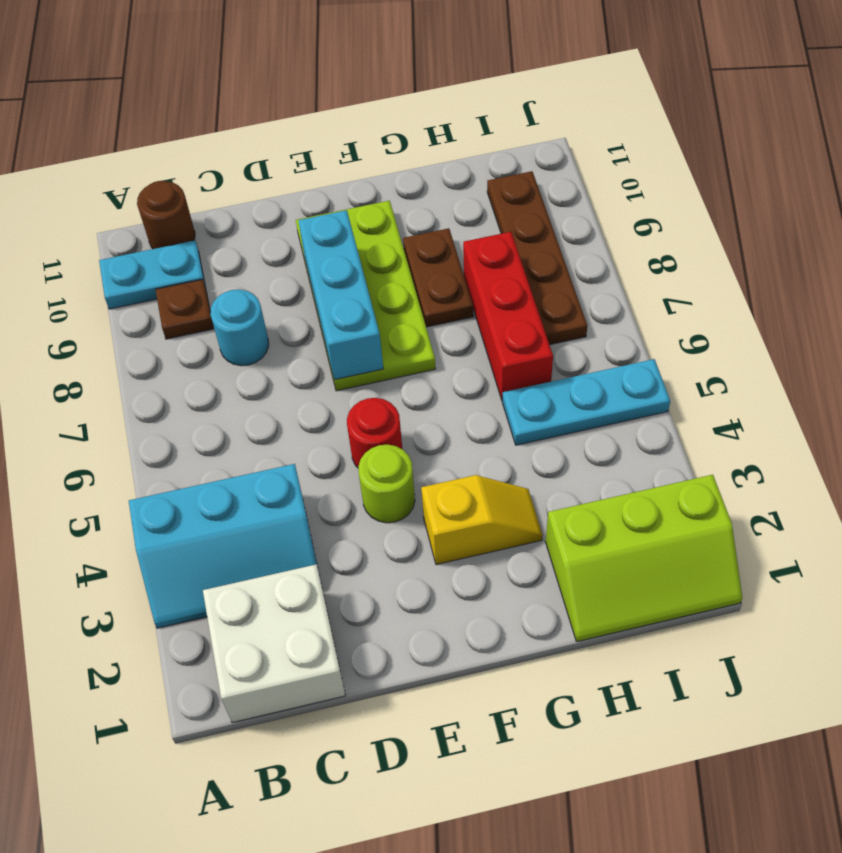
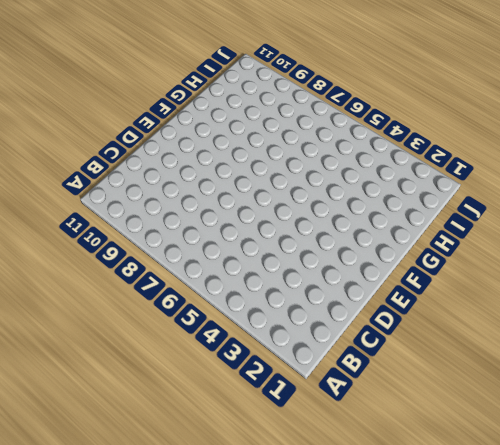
none -> cyan 2x3 slope [129,464,317,628]
none -> cyan 1x2 plate [99,241,205,309]
none -> white 2x2 brick [203,564,346,723]

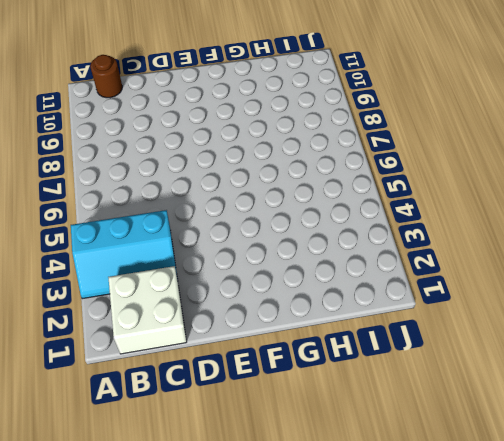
none -> cyan 1x2 plate [99,241,205,309]
none -> brown 1x1 plate [156,280,214,339]
none -> cyan 1x1 round brick [211,289,269,366]

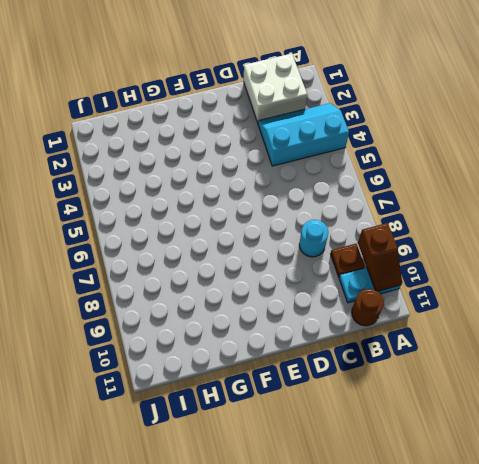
brown 1x2 slope [358,223,402,291] -> none
none -> lime 1x1 round brick [358,445,415,523]
none -> red 1x1 round brick [347,398,402,468]
none -> lime 2x4 plate [296,201,436,391]

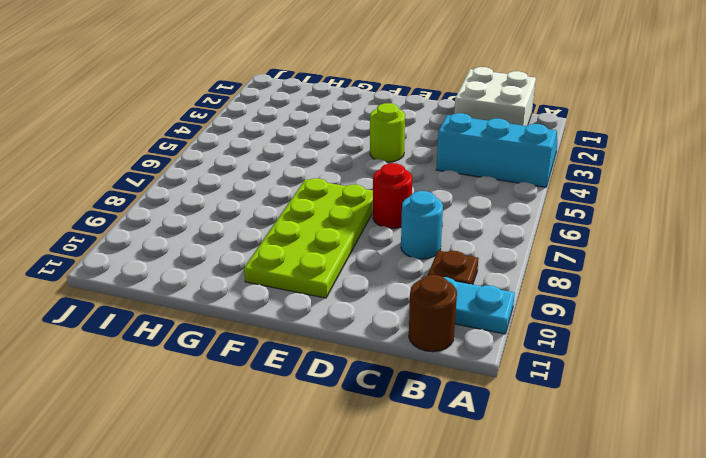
red 1x1 round brick [373,163,412,228] -> red 1x1 round brick moved to [347,398,402,468]
none -> yellow 1x2 slope [421,475,543,565]
none -> brown 1x2 plate [403,228,473,327]
none -> lime 2x3 slope [546,475,742,642]

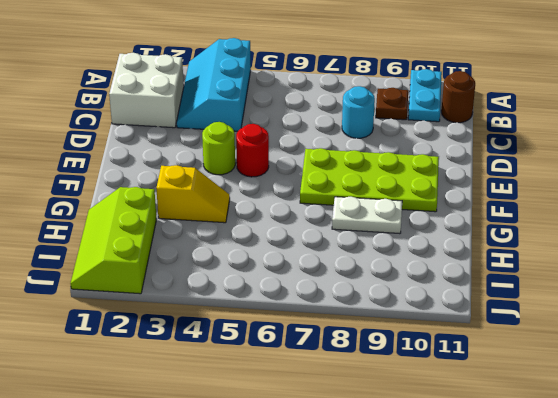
yellow 1x2 slope [156,165,230,223] -> yellow 1x2 slope turned to [421,475,543,565]
white 1x2 plate [332,197,402,234] -> brown 1x2 plate [403,228,473,327]
none -> cyan 1x3 plate [502,359,670,445]
none -> red 1x3 brick [463,232,553,401]
none -> brown 1x4 plate [487,171,587,345]

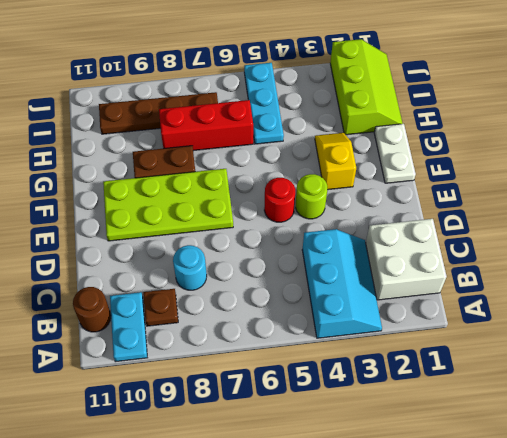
white 1x2 plate [374,124,416,183] -> none
none -> cyan 1x3 brick [298,210,383,380]

